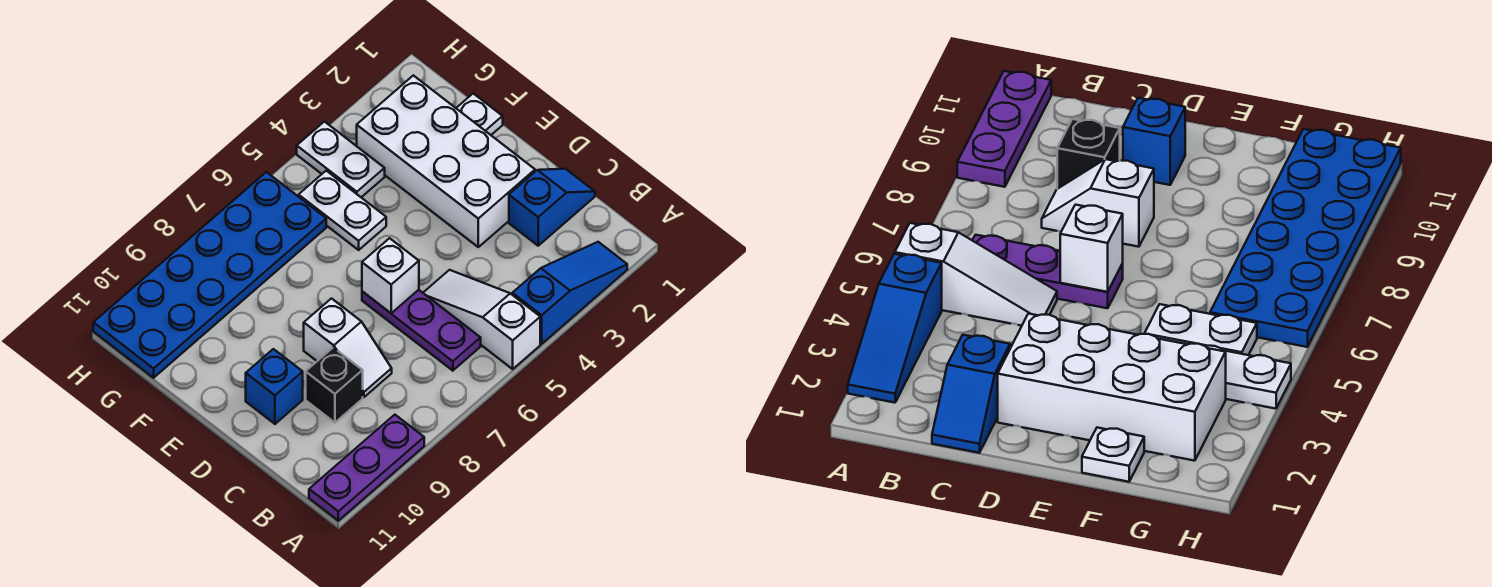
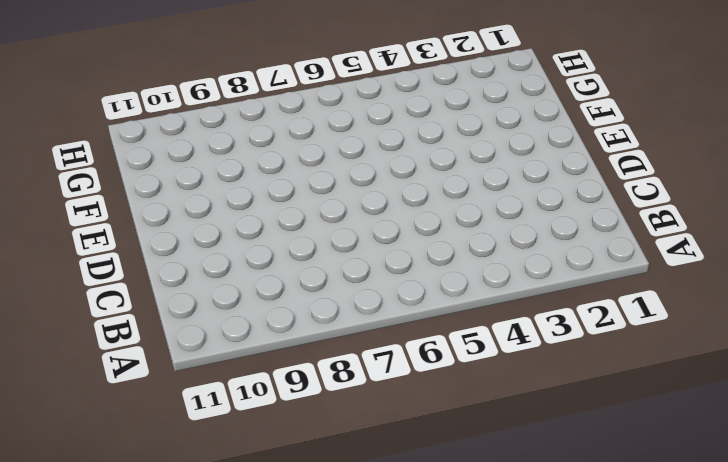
none -> blue 1x3 slope [512,242,627,344]
none -> white 1x3 slope [423,270,540,369]
none -> purple 1x3 plate [309,415,424,521]

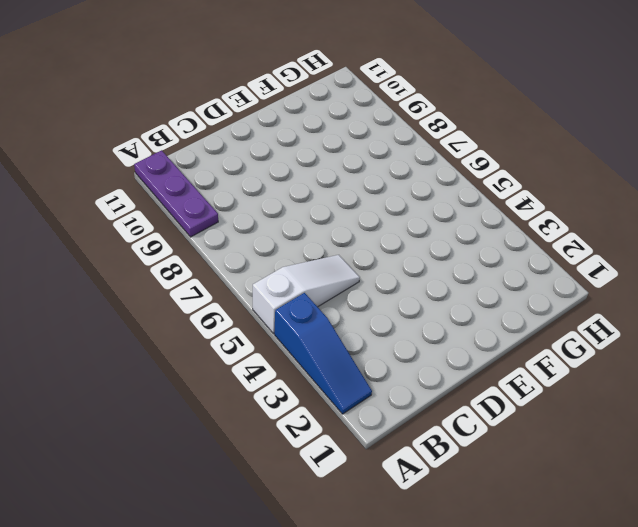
none -> purple 1x3 plate [362,290,481,371]
none -> blue 1x2 slope [509,169,595,246]
none -> white 1x2 slope [304,299,392,397]

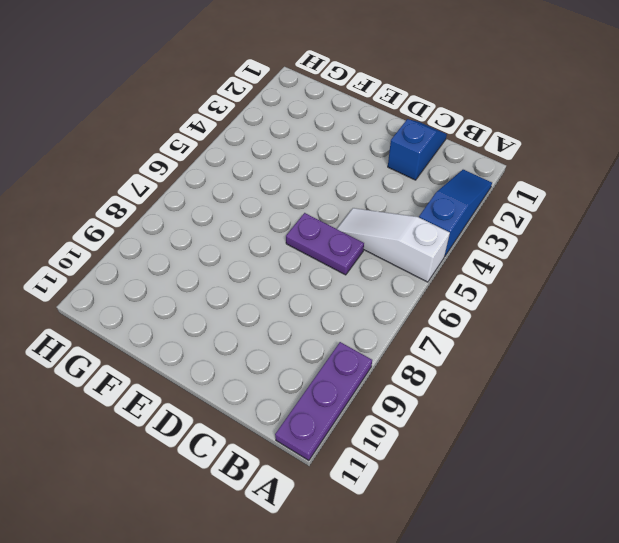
purple 1x2 plate [286,213,364,275] -> purple 1x3 plate [362,290,481,371]
none -> white 1x2 slope [304,299,392,397]
none -> black 1x1 brick [306,348,363,423]
none -> white 2x4 brick [357,75,535,247]

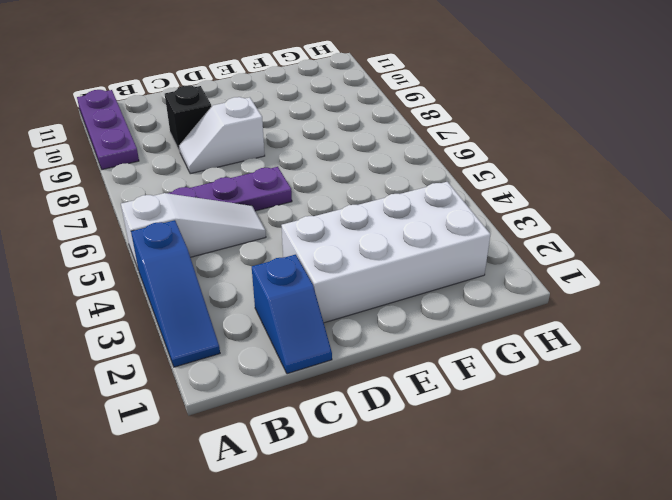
none -> blue 1x1 brick [246,349,303,424]
none -> white 1x1 plate [456,93,503,135]
none -> white 1x2 plate [299,171,386,250]

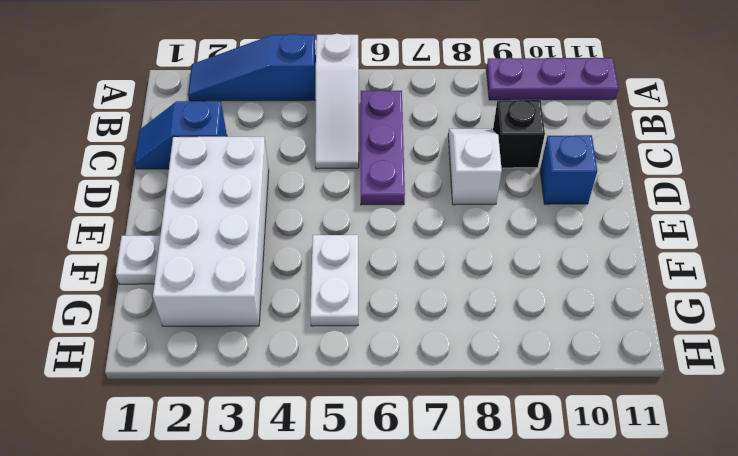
none -> white 1x2 plate [297,122,385,197]
none -> blue 2x6 plate [93,172,326,378]
none -> white 1x1 brick [362,238,419,313]

